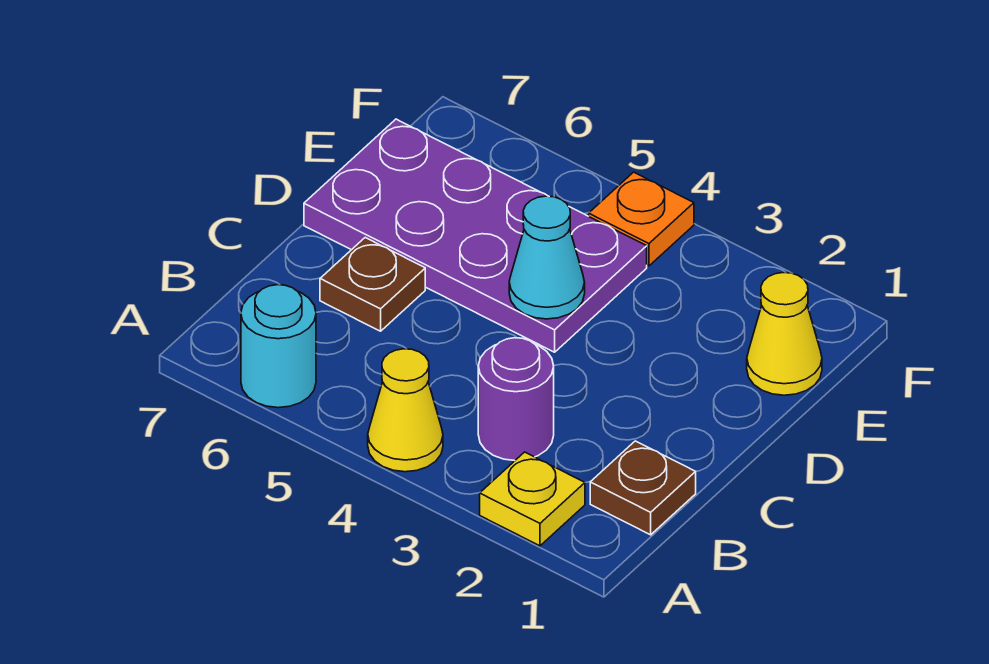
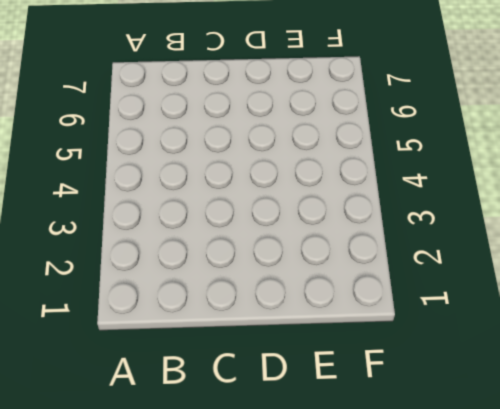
none -> yellow 1x1 plate [480,452,585,546]
none -> yellow 1x1 cone [368,349,443,472]

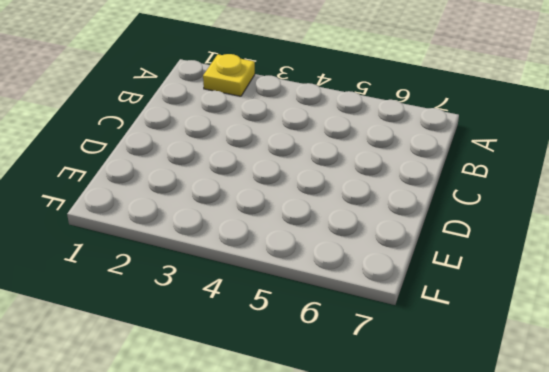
none -> yellow 1x1 cone [368,349,443,472]
none -> cyan 1x1 round brick [241,285,316,408]

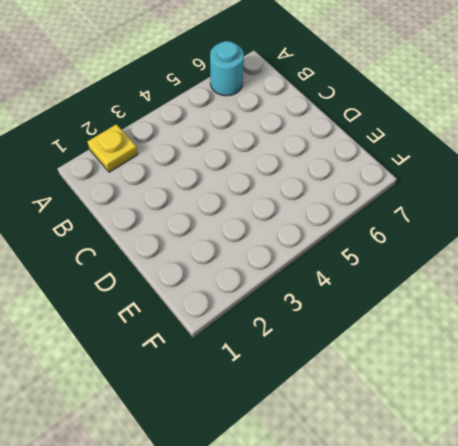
none -> yellow 1x1 cone [368,349,443,472]
none -> brown 1x1 plate [590,441,696,535]

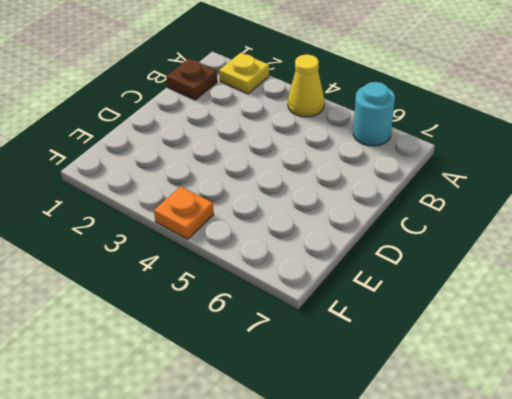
none -> purple 1x1 round brick [478,338,554,461]
none -> brown 1x1 plate [320,238,425,331]

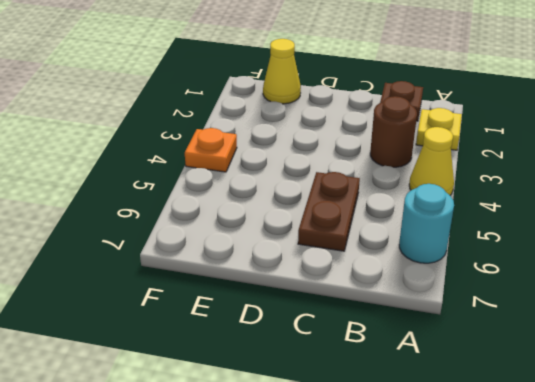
brown 1x1 round brick [370,96,417,167] -> purple 1x1 round brick [478,338,554,461]
brown 1x2 plate [298,172,360,251] -> brown 1x1 plate [320,238,425,331]
none -> purple 2x4 plate [304,119,647,352]
none -> cyan 1x1 cone [509,196,585,319]

